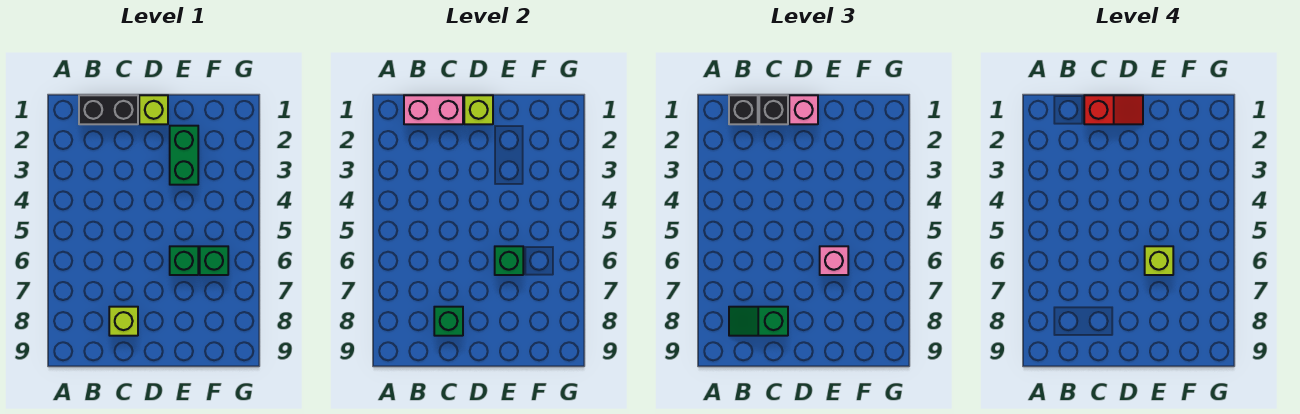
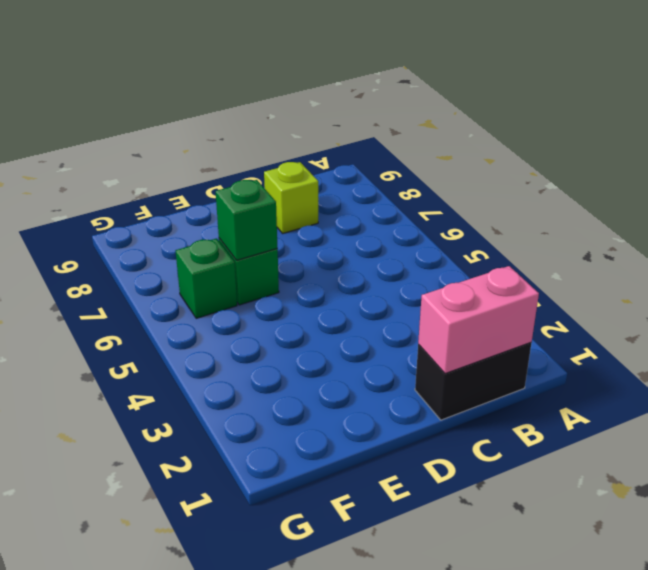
none -> lime 1x1 brick [139,95,168,124]
none -> green 1x2 brick [170,126,198,185]
none -> green 1x1 brick [434,307,463,336]

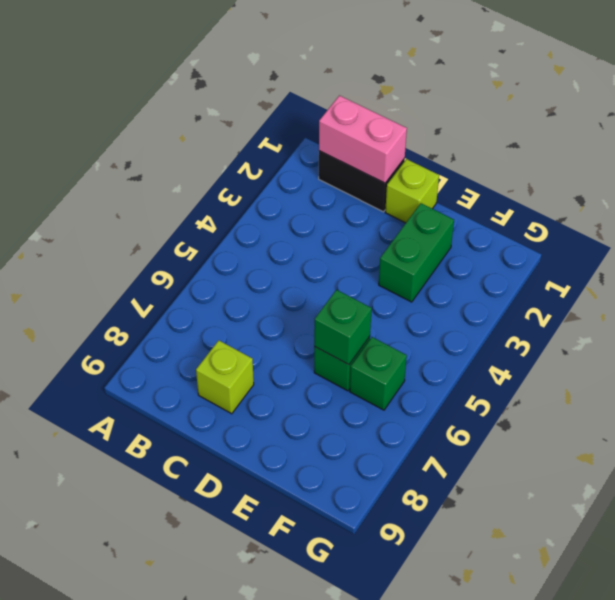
none -> green 1x1 brick [434,307,463,336]
none -> lime 1x1 brick [464,95,493,124]
none -> black 1x1 brick [729,95,758,124]

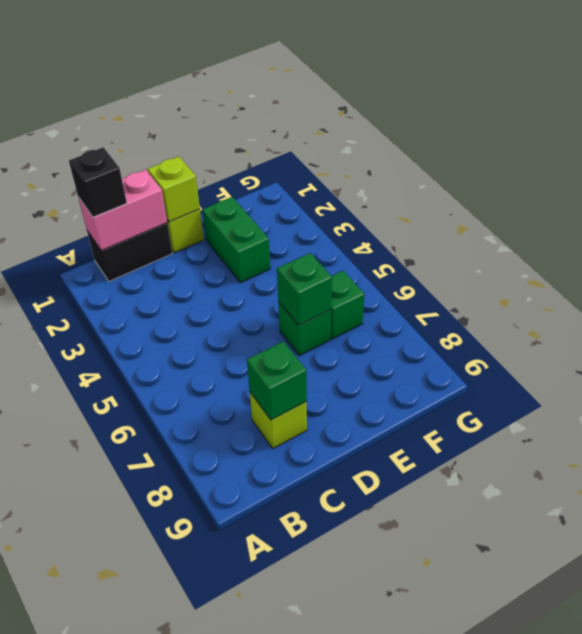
none -> green 1x2 slope [729,307,788,336]
none -> black 1x1 brick [759,95,788,124]
none -> pink 1x1 brick [789,95,818,124]

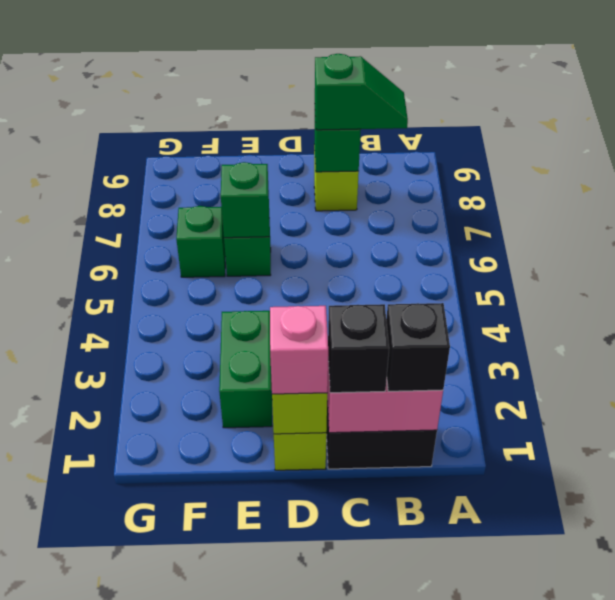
none -> pink 1x1 brick [820,246,848,275]
none -> red 1x2 slope [1084,95,1143,124]
none -> lime 1x1 brick [1145,246,1173,275]

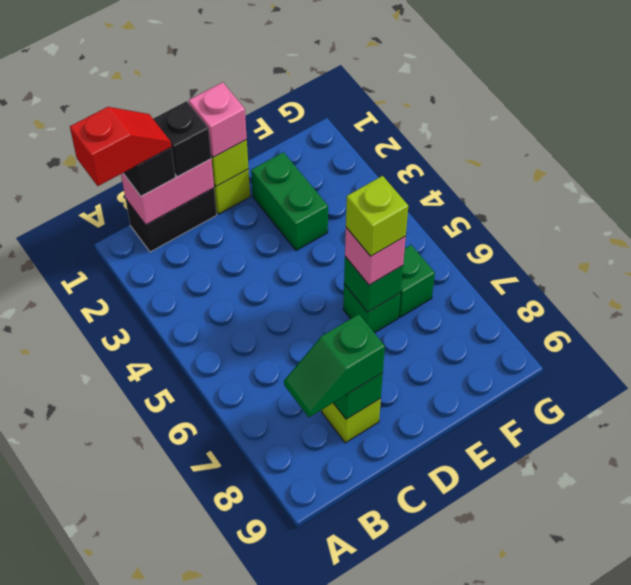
red 1x2 slope [70,107,171,186] -> red 1x2 slope moved to [1084,95,1143,124]

